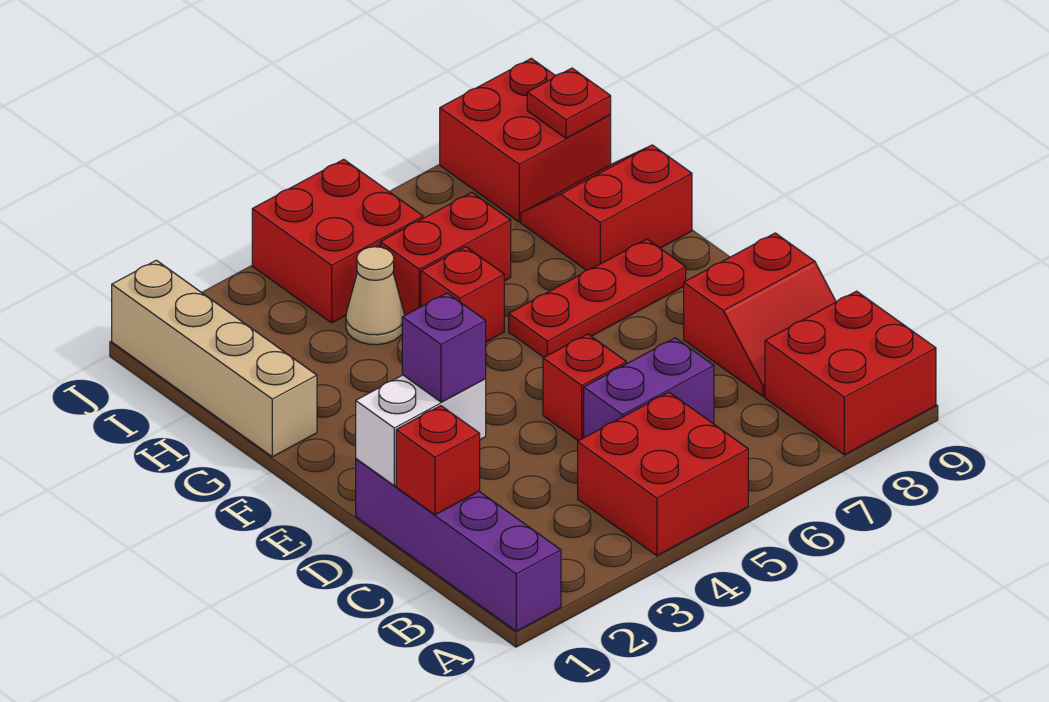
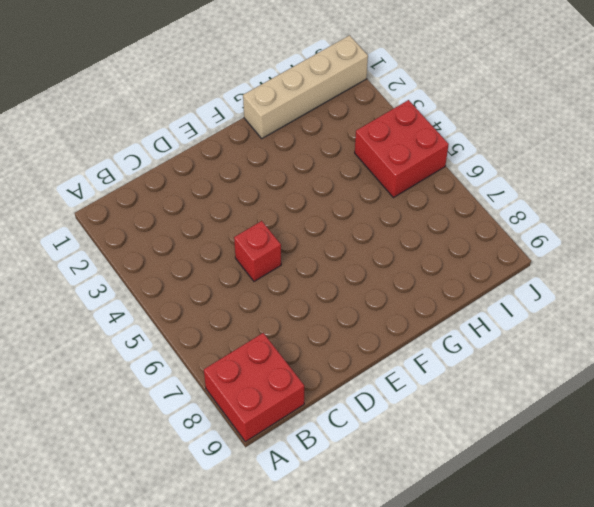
none -> purple 1x4 brick [356,459,561,631]
none -> red 2x2 brick [578,392,748,556]
none -> purple 1x2 brick [584,338,714,438]

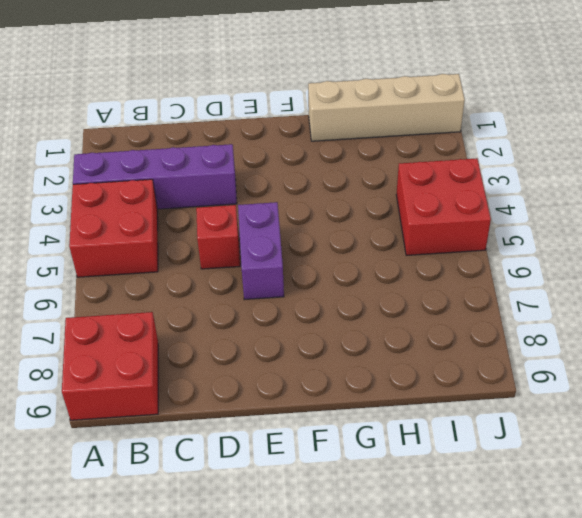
purple 1x4 brick [73,144,237,209] -> purple 1x4 brick moved to [356,459,561,631]
purple 1x2 brick [238,202,284,300] -> purple 1x2 brick moved to [584,338,714,438]
none -> red 2x2 slope [684,233,836,397]
none -> red 1x3 plate [509,239,686,357]
none -> red 1x1 brick [421,247,504,342]

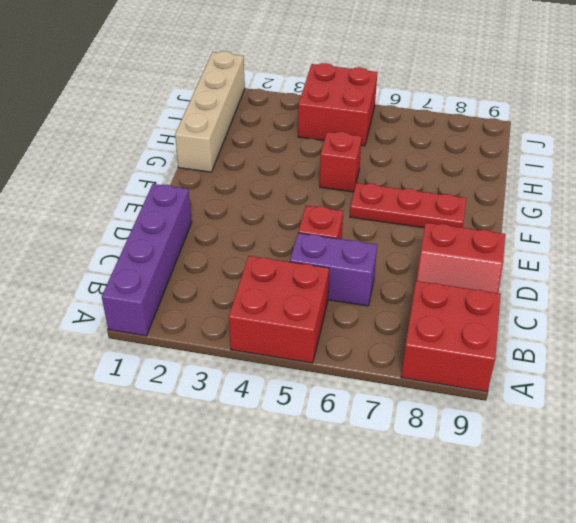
none -> red 2x2 slope [521,145,692,270]
none -> tan 1x1 cone [346,247,405,345]
none -> red 1x2 brick [380,192,511,315]

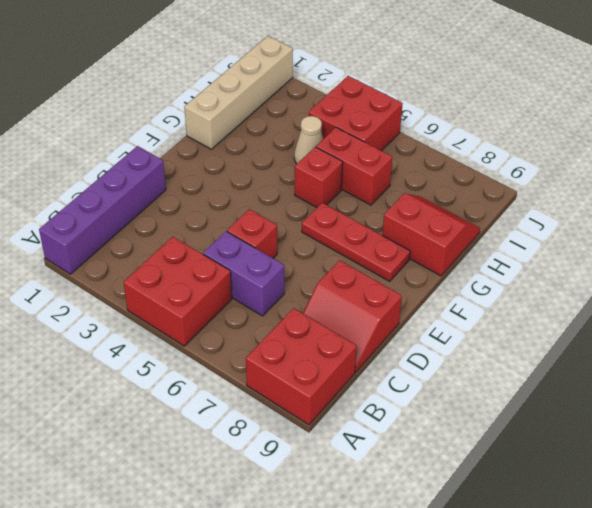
none -> red 2x2 brick [440,58,611,222]
none -> red 1x1 brick [396,406,480,515]
none -> white 1x2 brick [356,375,486,486]

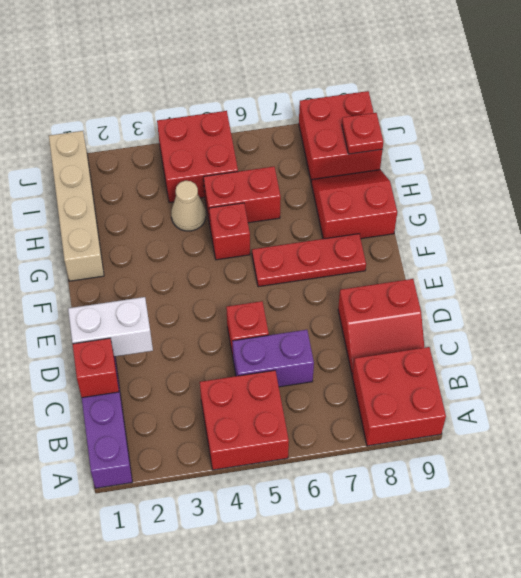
none -> purple 1x1 brick [402,293,486,402]

